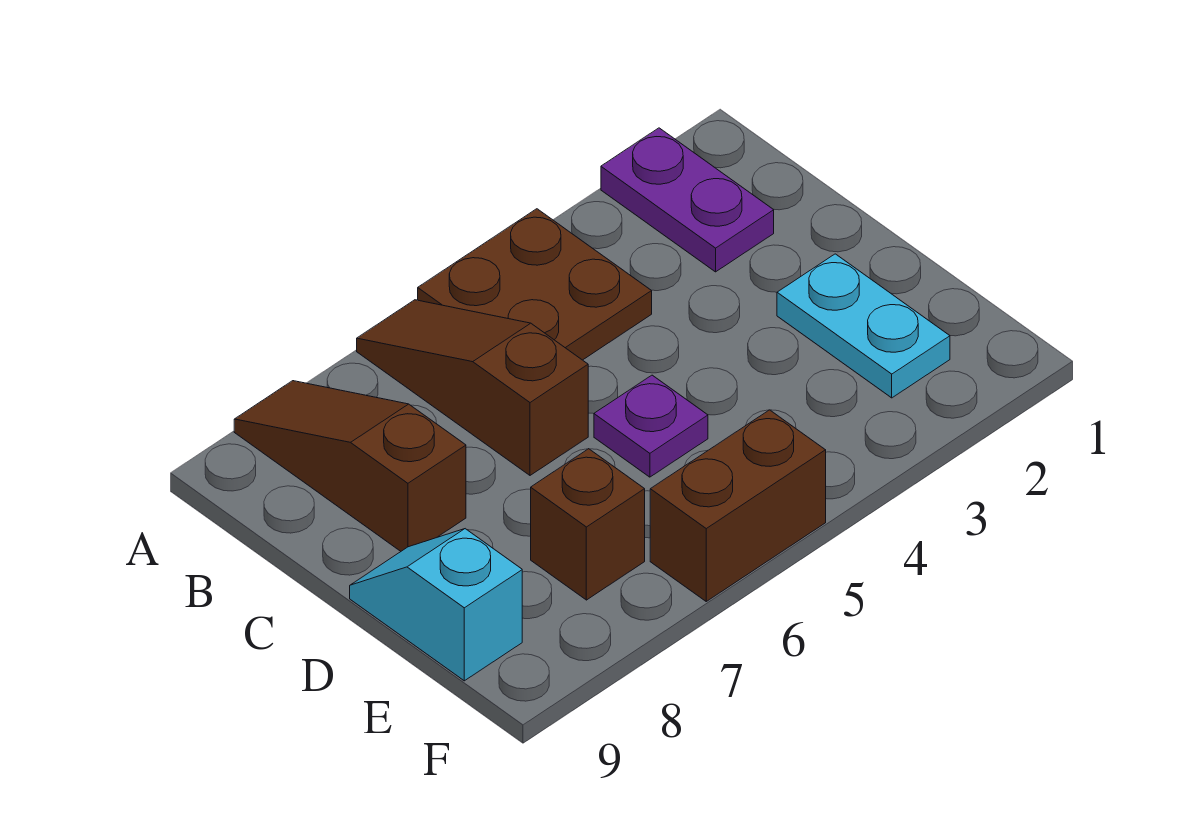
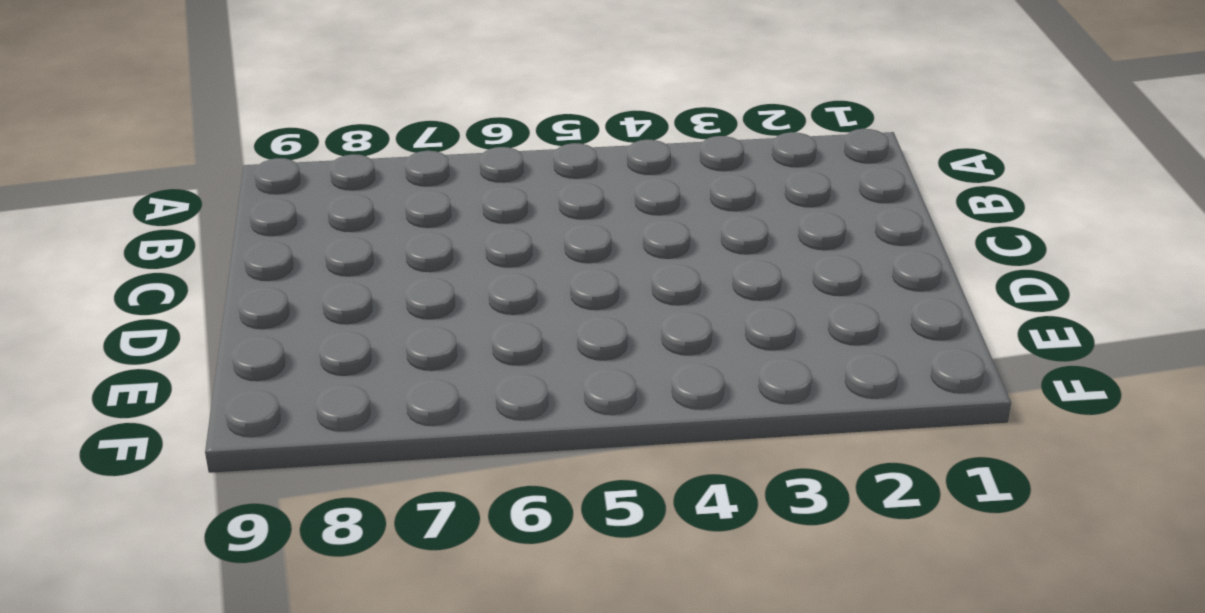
none -> purple 1x2 plate [601,128,774,272]
none -> brown 2x2 plate [418,209,652,360]

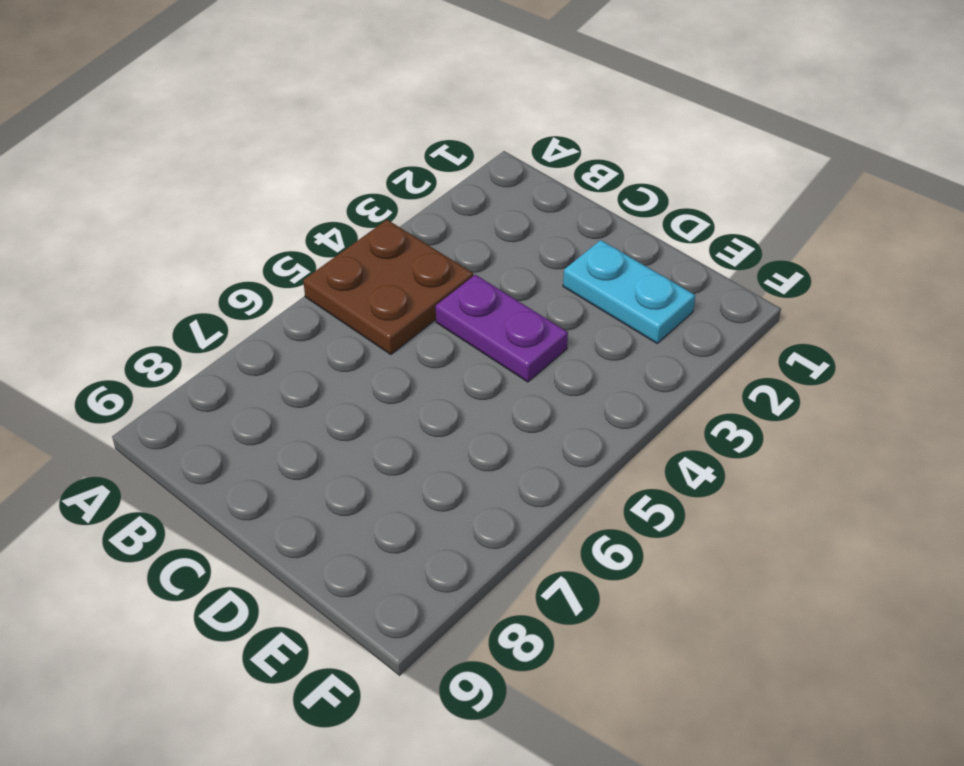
purple 1x2 plate [436,275,568,382] -> purple 1x2 plate moved to [601,128,774,272]
none -> brown 1x3 slope [357,300,588,475]
none -> brown 1x3 slope [234,381,466,551]

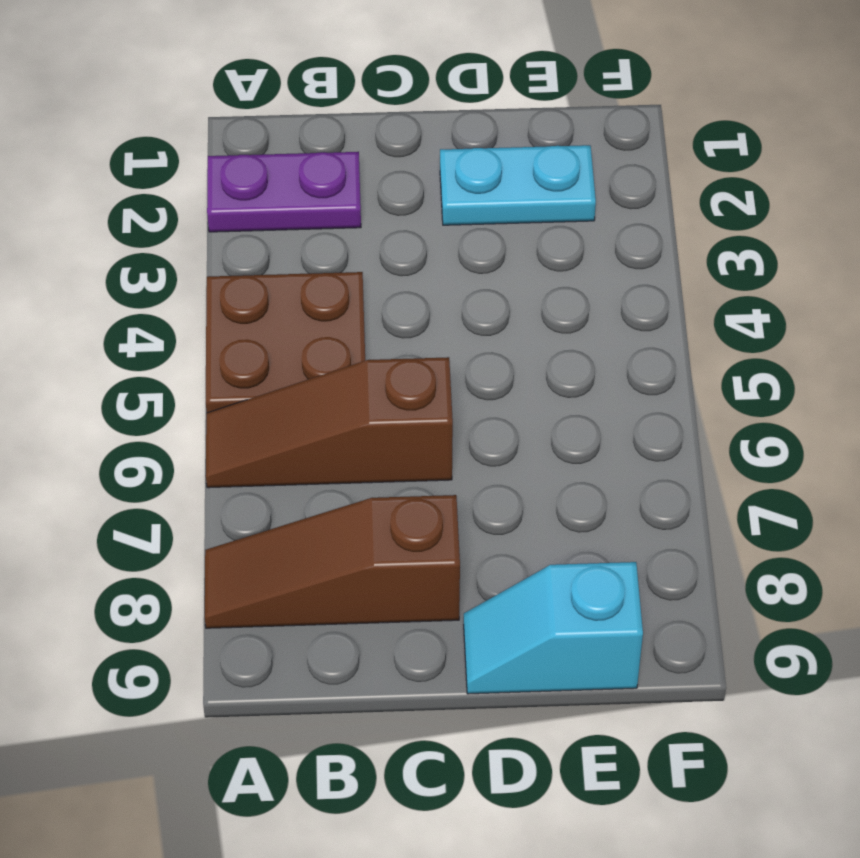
none -> purple 1x1 plate [594,375,708,477]
none -> brown 1x1 brick [531,449,645,600]

